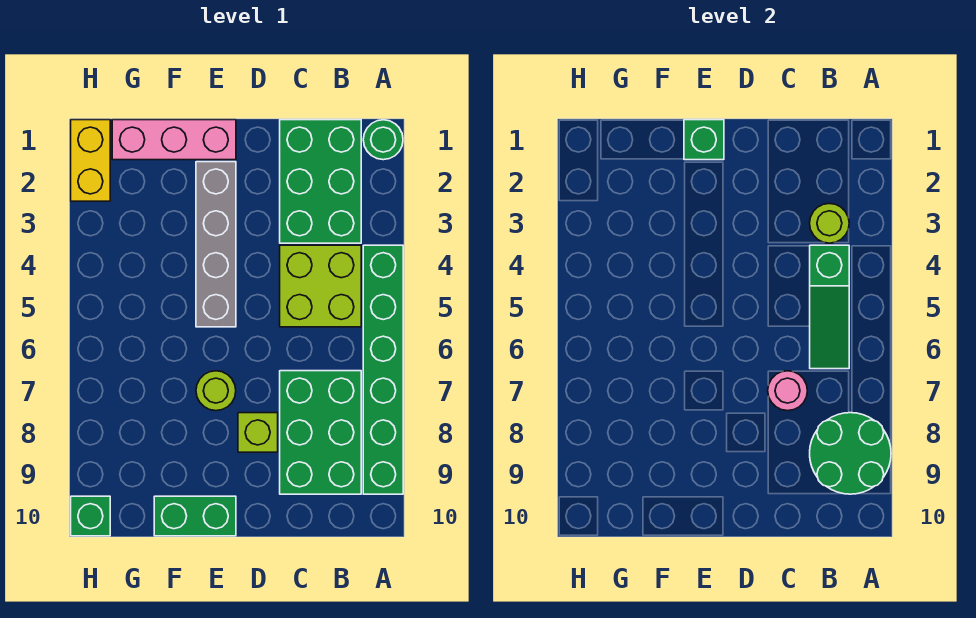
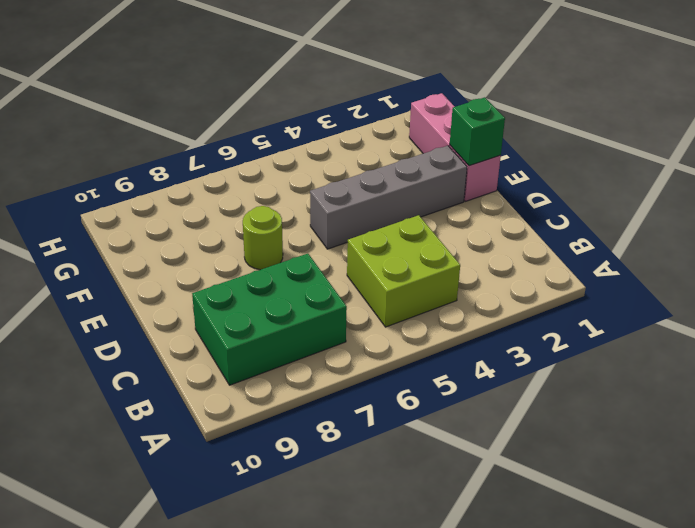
none -> green 1x1 round brick [363,120,403,160]
none -> green 1x6 brick [363,245,403,494]
none -> green 2x3 brick [280,120,361,243]

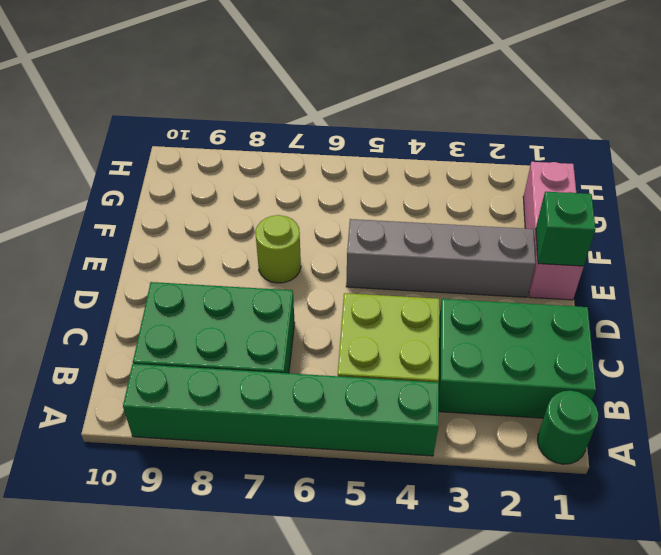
none -> lime 1x1 brick [238,413,278,452]
none -> green 1x2 brick [154,496,236,536]
none -> yellow 1x2 brick [71,120,110,201]

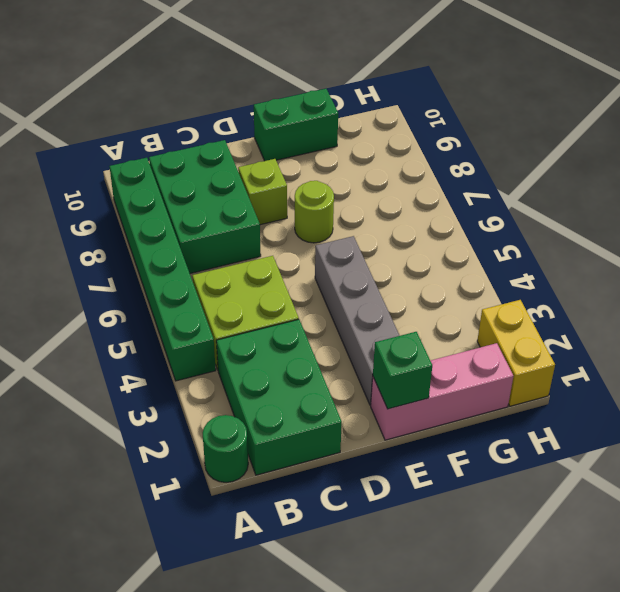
none -> green 1x1 brick [71,496,110,536]
none -> green 2x2 round brick [810,413,891,494]
none -> lime 1x1 round brick [810,204,849,243]

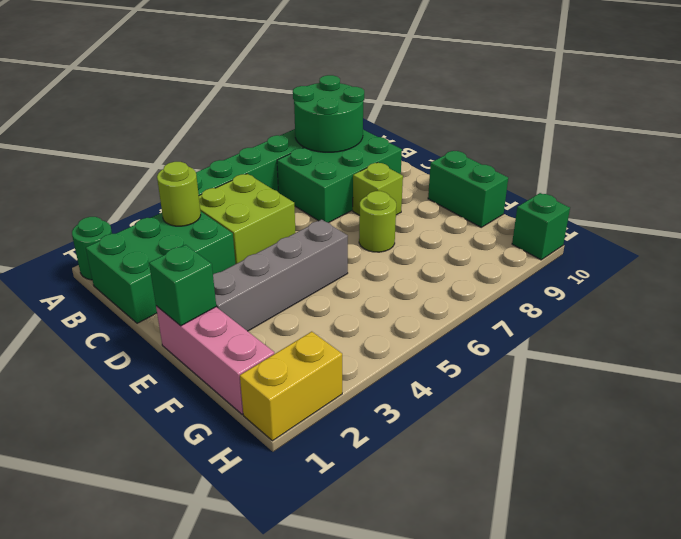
none -> green 1x3 slope [810,245,849,369]
none -> pink 1x1 round brick [768,371,807,411]

